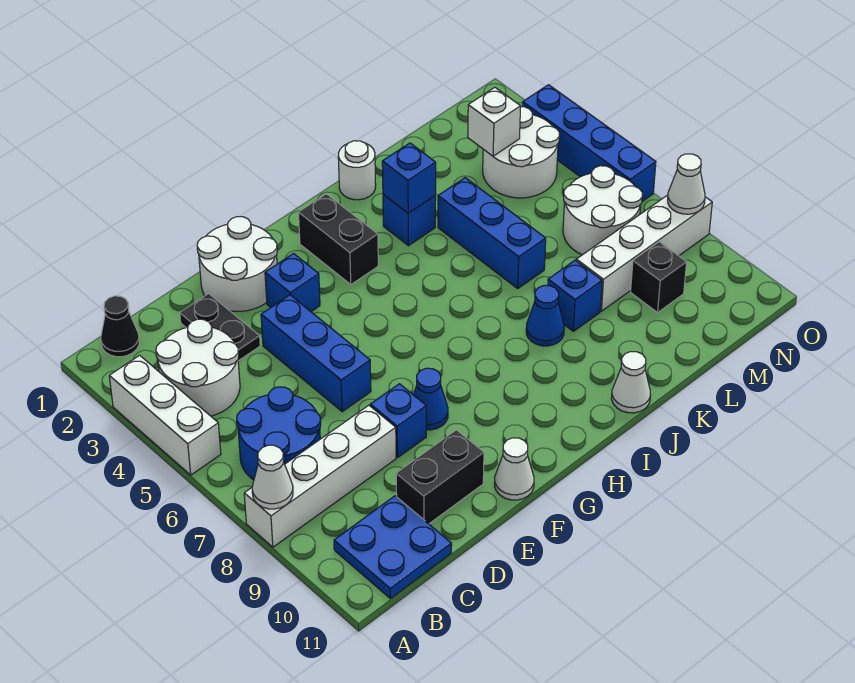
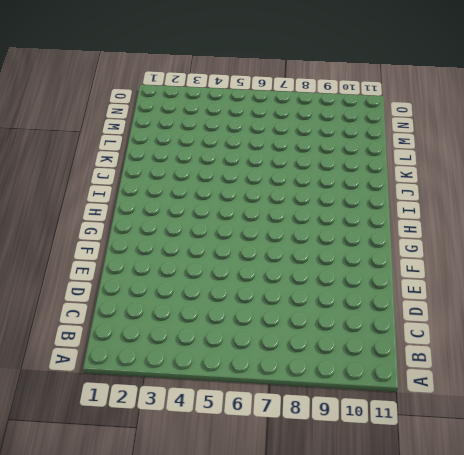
none -> white 1x3 brick [109,355,221,475]
none -> white 1x4 brick [244,405,396,547]
none -> black 1x1 cone [101,296,139,357]
none -> white 2x2 round brick [156,319,240,416]

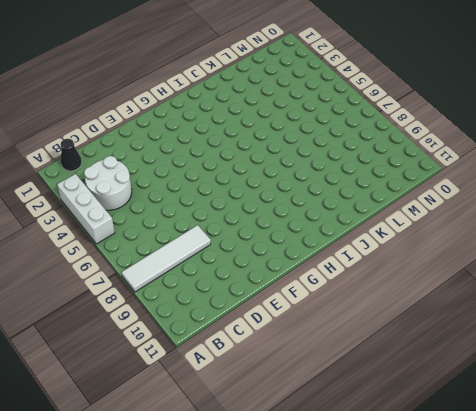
white 1x4 tile [122,225,211,292] -> white 1x4 brick [244,405,396,547]
none -> blue 2x2 round brick [237,387,321,480]
none -> blue 2x2 plate [334,496,452,598]
none -> black 1x2 plate [180,294,260,361]
none -> black 1x2 brick [396,430,484,524]

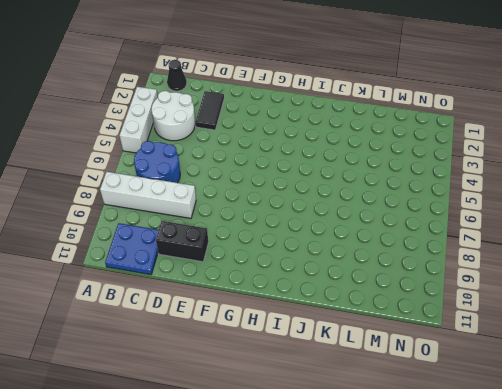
black 1x2 tile [195,91,224,130] -> black 1x2 plate [180,294,260,361]
none -> white 2x2 round brick [197,217,277,311]
none -> blue 1x3 brick [261,295,371,412]
none -> blue 1x1 brick [370,384,426,458]
none -> blue 1x1 brick [265,254,320,311]

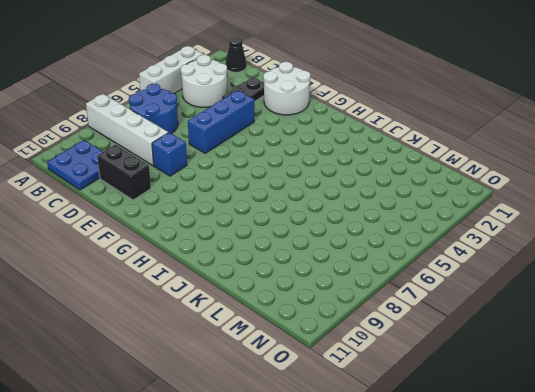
none -> blue 1x1 brick [265,254,320,311]
none -> blue 1x1 cone [414,368,448,430]
none -> white 1x1 cone [495,438,534,500]
none -> black 1x2 brick [298,194,378,285]

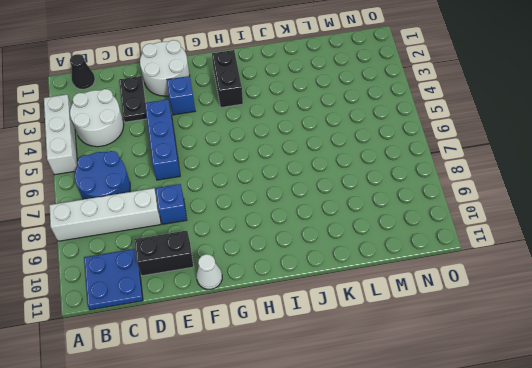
none -> blue 1x1 cone [414,368,448,430]
none -> white 1x1 round brick [338,141,376,200]
none -> blue 1x1 brick [383,194,436,246]
none -> blue 1x1 cone [526,285,564,346]

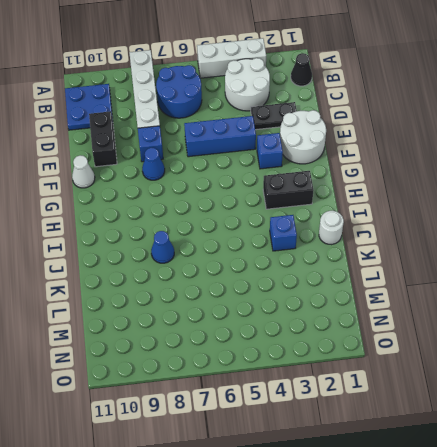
none -> white 1x1 cone [612,352,651,413]
none -> blue 1x3 brick [438,178,546,288]
none -> blue 1x1 brick [548,260,602,331]
none -> white 1x4 brick [576,195,712,311]

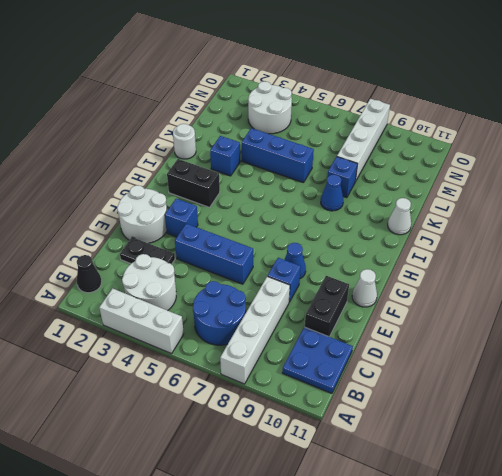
none -> white 2x2 round brick [563,166,642,255]
none -> black 1x1 brick [631,242,687,313]
none -> blue 1x4 brick [523,85,656,201]
none -> white 1x1 cone [252,445,293,509]

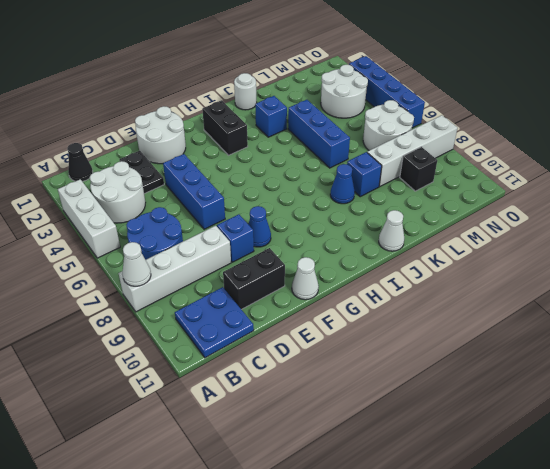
none -> blue 1x1 brick [265,254,320,311]
none -> blue 1x1 brick [382,143,436,213]
none -> white 1x1 brick [468,87,521,156]
none -> white 1x1 cone [668,154,705,214]

